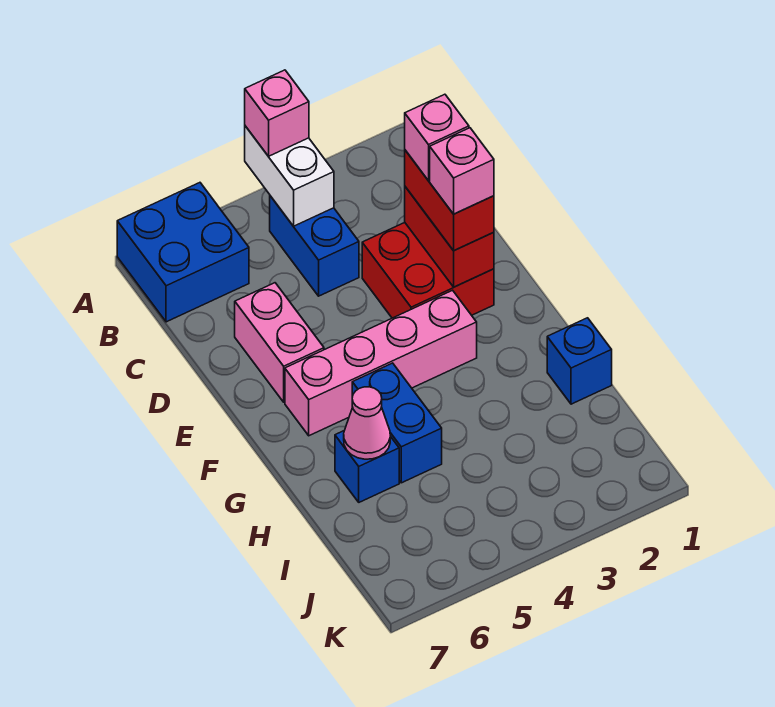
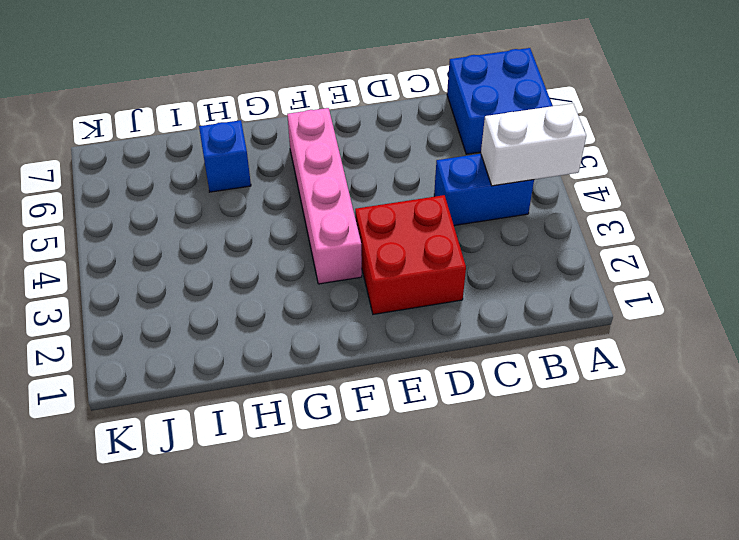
none -> pink 1x2 brick [235,283,324,402]
none -> blue 1x2 brick [352,363,442,483]
none -> blue 1x1 brick [547,318,612,404]

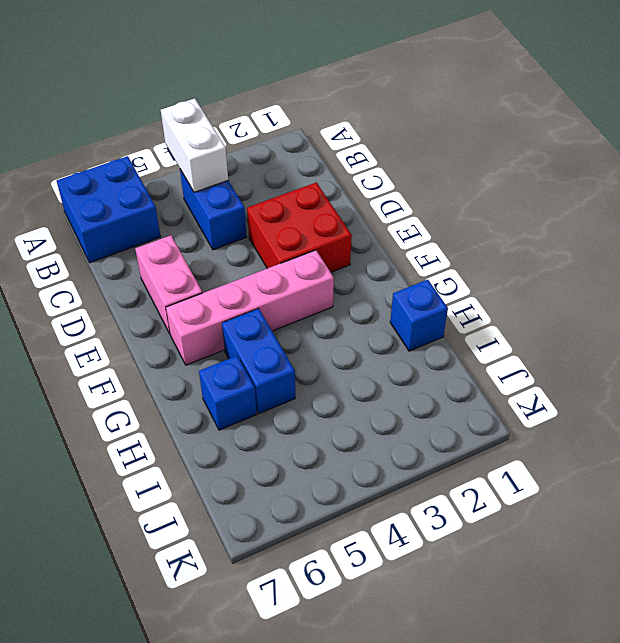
none -> red 1x2 brick [405,187,494,287]
none -> pink 1x1 cone [344,387,390,459]
none -> pink 1x1 brick [245,70,309,156]

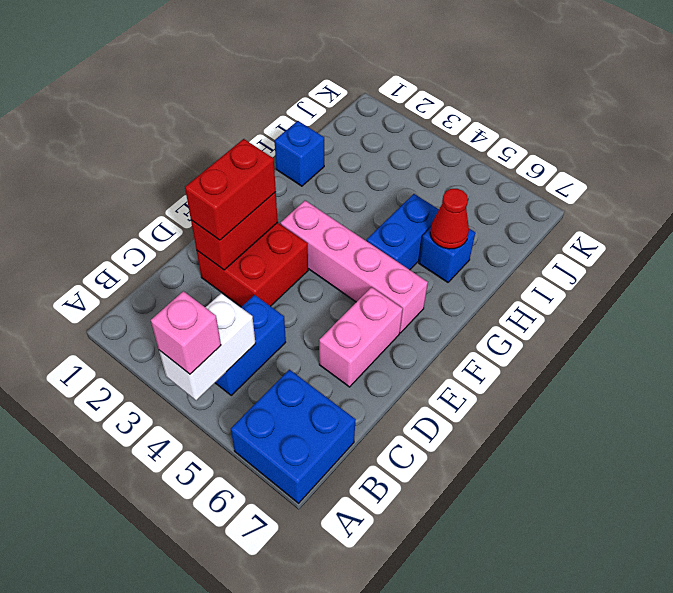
red 1x1 cone [430,189,469,249] -> pink 1x1 cone [344,387,390,459]
none -> pink 1x1 brick [405,94,469,181]
none -> pink 1x1 brick [430,128,494,214]

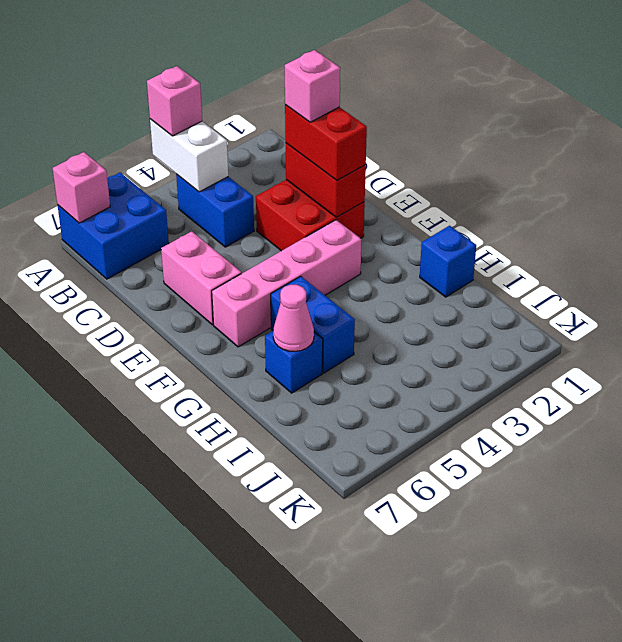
pink 1x1 brick [53,152,110,223] -> pink 1x1 brick moved to [430,128,494,214]

